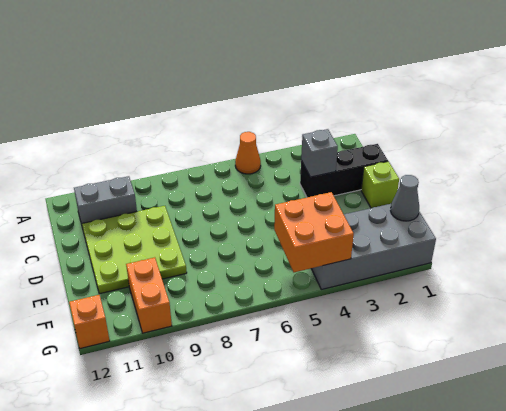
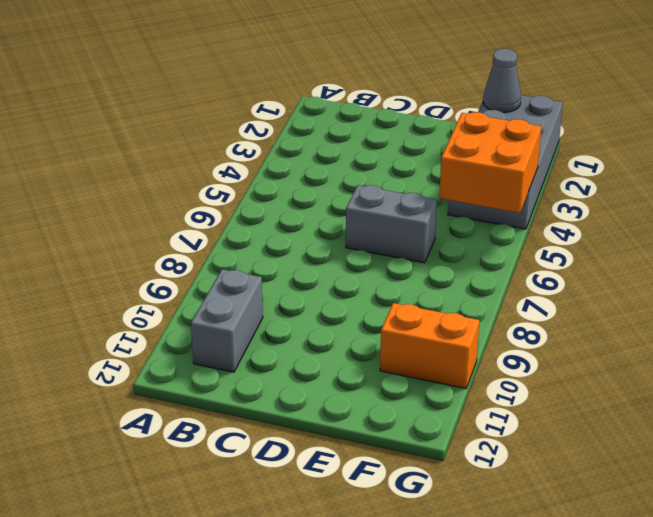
grey 1x2 brick [346,185,437,263] -> none
none -> orange 1x1 cone [235,132,261,174]
none -> black 1x3 brick [300,144,388,197]

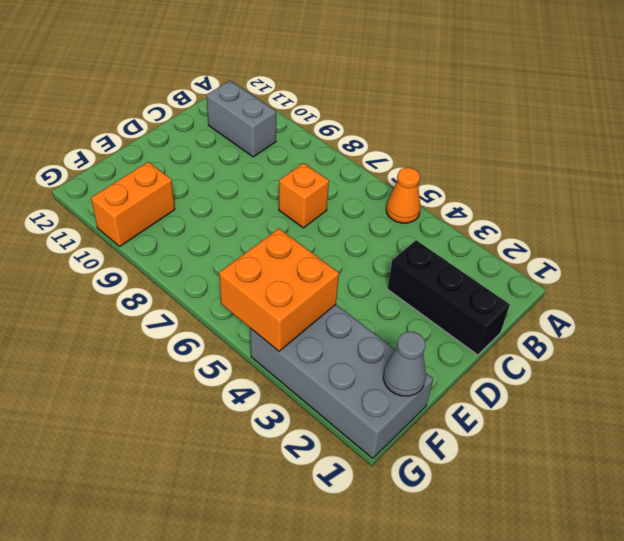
orange 1x1 brick [279,163,329,228] -> orange 1x1 brick moved to [69,295,110,349]
none -> lime 3x3 plate [82,206,187,294]
none -> lime 1x1 brick [361,161,399,208]

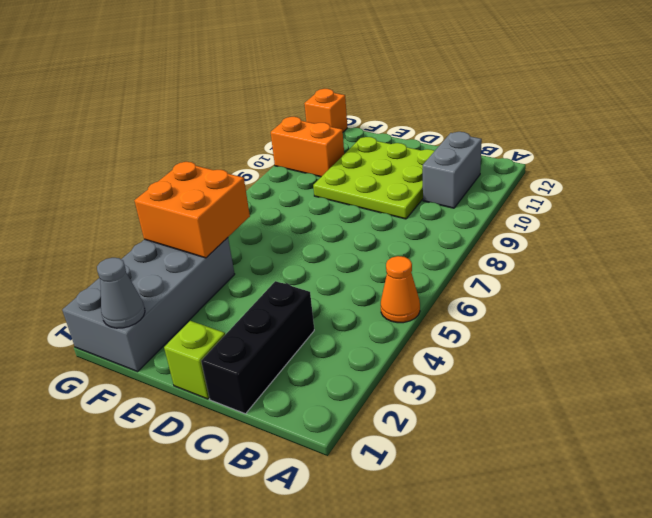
none -> grey 1x1 brick [301,129,338,177]

